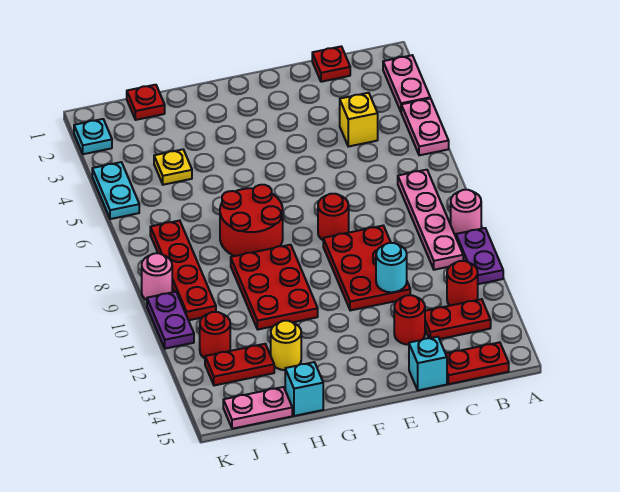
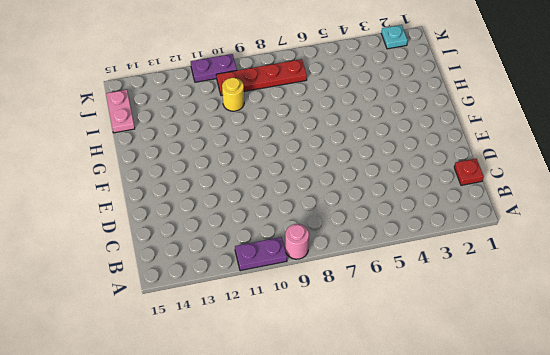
yellow 1x1 round brick [222,78,244,111] -> yellow 1x1 round brick moved to [271,321,301,370]
none -> pink 1x2 plate [383,55,430,111]
none -> pink 1x2 plate [401,98,449,155]
none -> pink 1x4 plate [398,170,463,270]

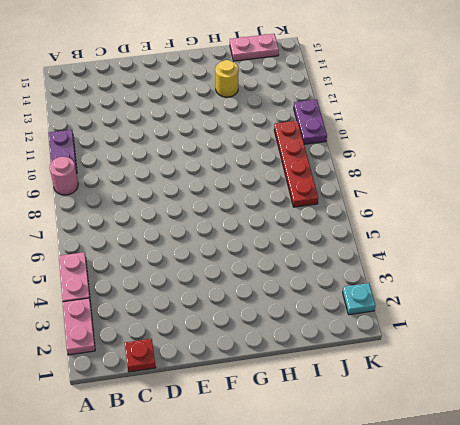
none -> pink 1x4 plate [398,170,463,270]
none -> red 1x1 round brick [447,261,478,306]
none -> red 1x2 plate [425,299,491,339]

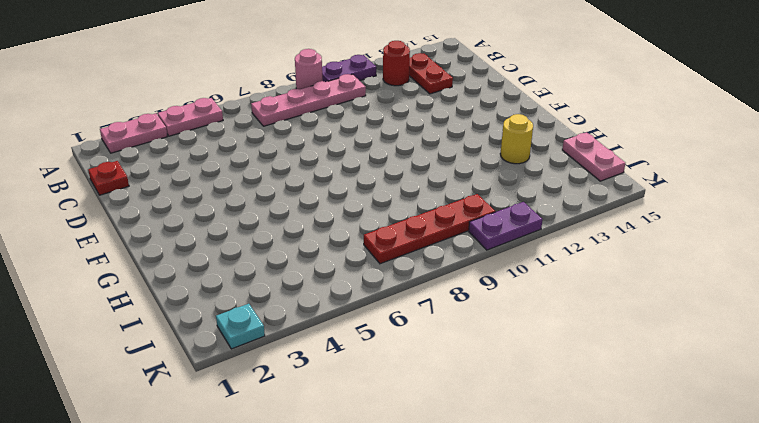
none -> red 1x2 plate [446,342,509,384]
none -> yellow 1x1 brick [340,93,378,147]
none -> red 2x3 plate [323,226,410,311]

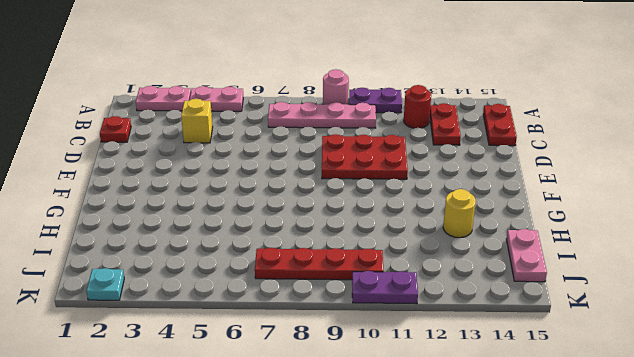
none -> red 1x1 round brick [394,295,425,345]
none -> cyan 1x1 brick [409,337,447,390]
none -> red 1x1 round brick [318,194,349,240]

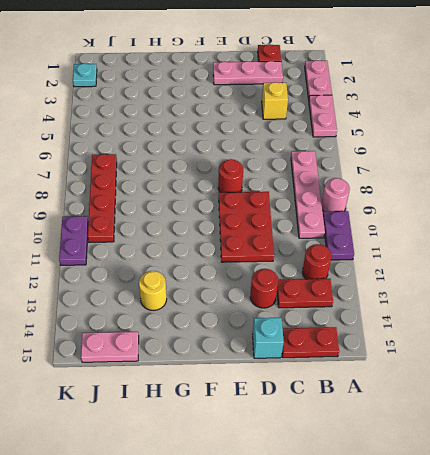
pink 1x3 plate [213,61,283,85] -> none
none -> red 2x2 round brick [220,185,283,256]
none -> red 2x3 plate [231,245,318,329]
none -> cyan 1x1 brick [285,362,323,416]

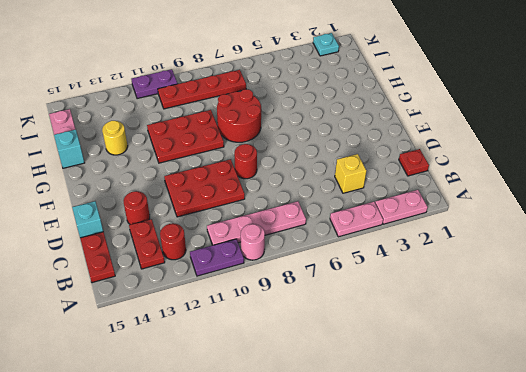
none -> red 1x1 plate [127,85,165,120]
none -> yellow 1x1 plate [154,149,192,185]
none -> red 1x2 plate [205,344,274,385]

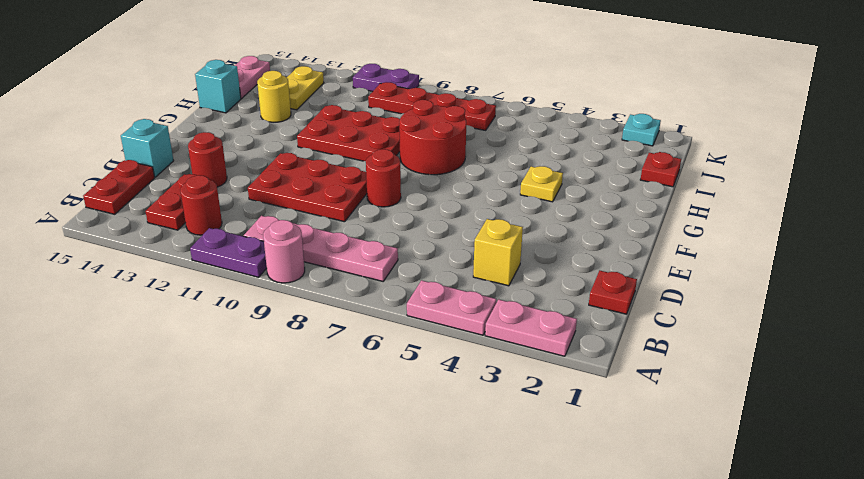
yellow 1x1 plate [520,166,563,202] -> yellow 1x1 plate moved to [154,149,192,185]
yellow 1x2 plate [287,66,324,110] -> red 1x2 plate [205,344,274,385]
none -> red 1x1 round brick [200,312,230,358]
none -> cyan 1x2 plate [92,162,139,219]
none -> pink 1x1 round brick [142,253,172,300]

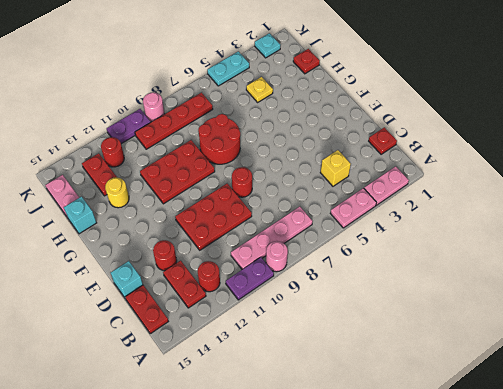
none -> cyan 1x1 round brick [376,243,407,292]

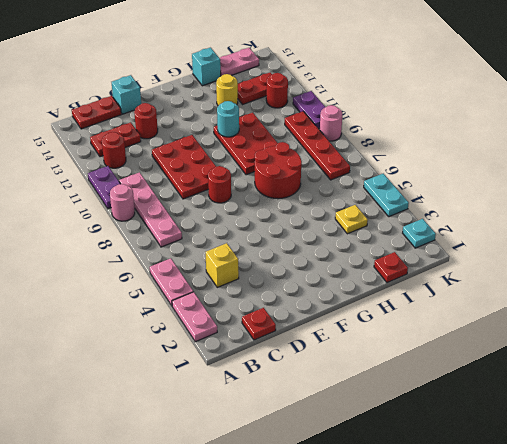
cyan 1x1 round brick [217,101,239,137] -> cyan 1x1 round brick moved to [376,243,407,292]

